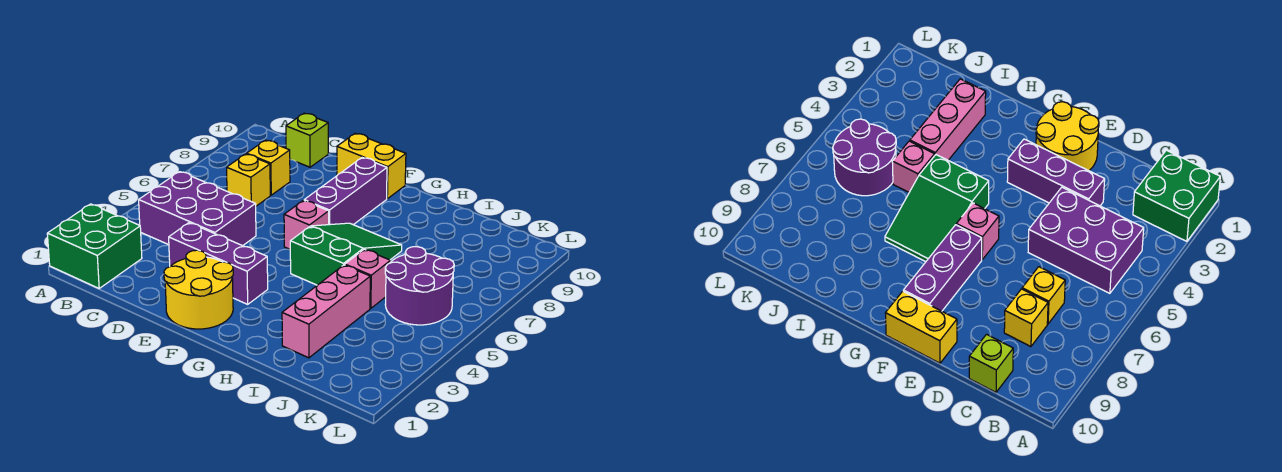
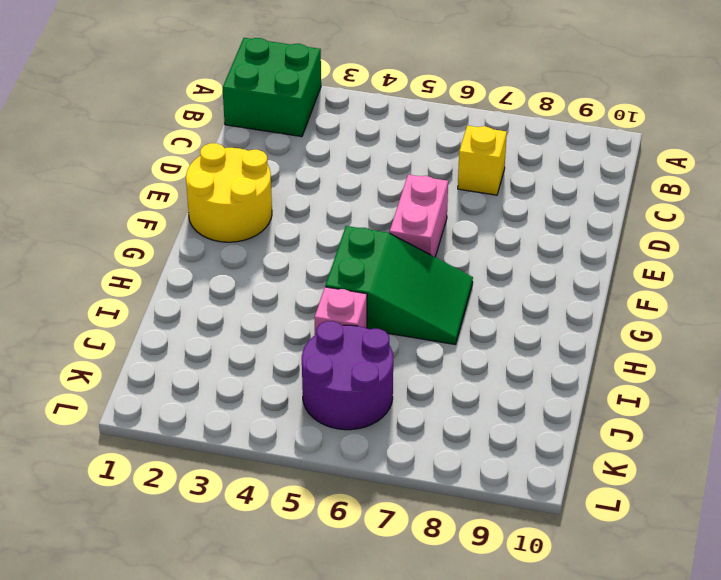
pink 1x2 brick [390,175,448,257] -> pink 1x1 brick [284,200,329,249]
none -> purple 2x3 brick [139,172,256,246]
none -> yellow 1x1 brick [247,140,290,195]
none -> lime 1x1 brick [286,113,328,167]

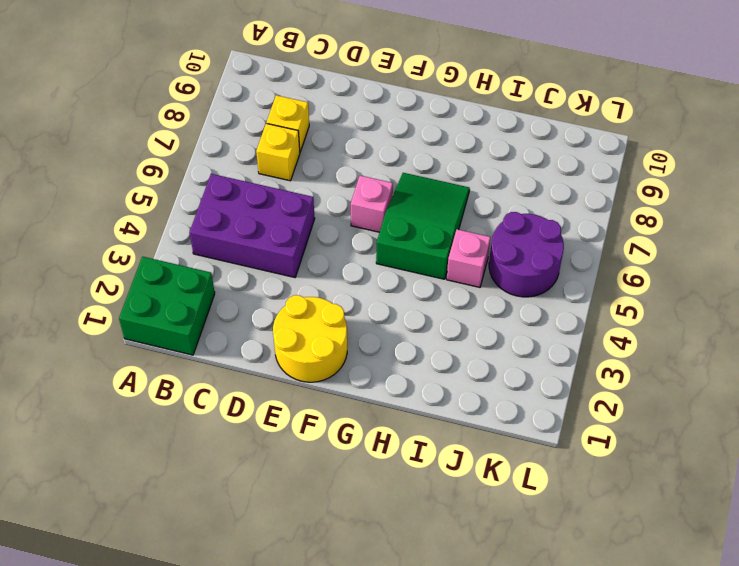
none -> lime 1x1 brick [286,113,328,167]
none -> purple 1x3 brick [169,223,268,304]
none -> yellow 1x2 brick [337,133,406,199]

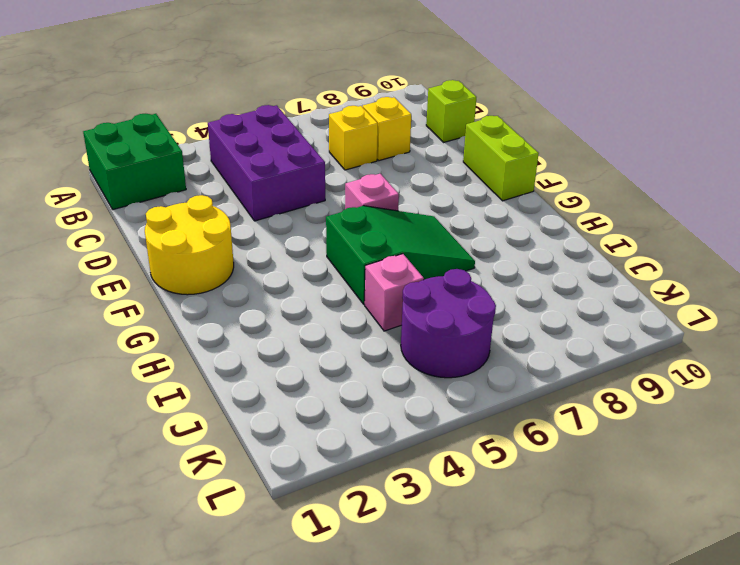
lime 1x2 brick [463,116,539,201] -> yellow 1x2 brick [337,133,406,199]
none -> purple 1x3 brick [169,223,268,304]
none -> purple 1x3 brick [304,158,387,225]
none -> pink 1x3 brick [282,265,370,358]

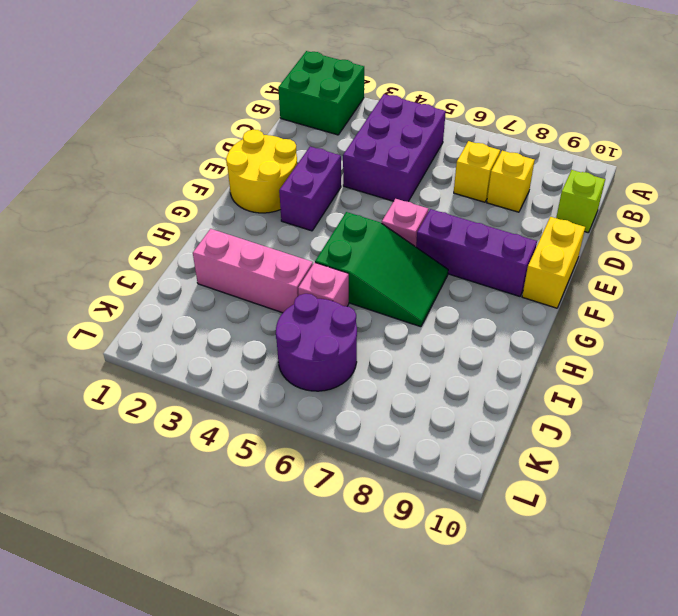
purple 1x2 brick [279,147,341,231] -> purple 1x3 brick [169,223,268,304]

